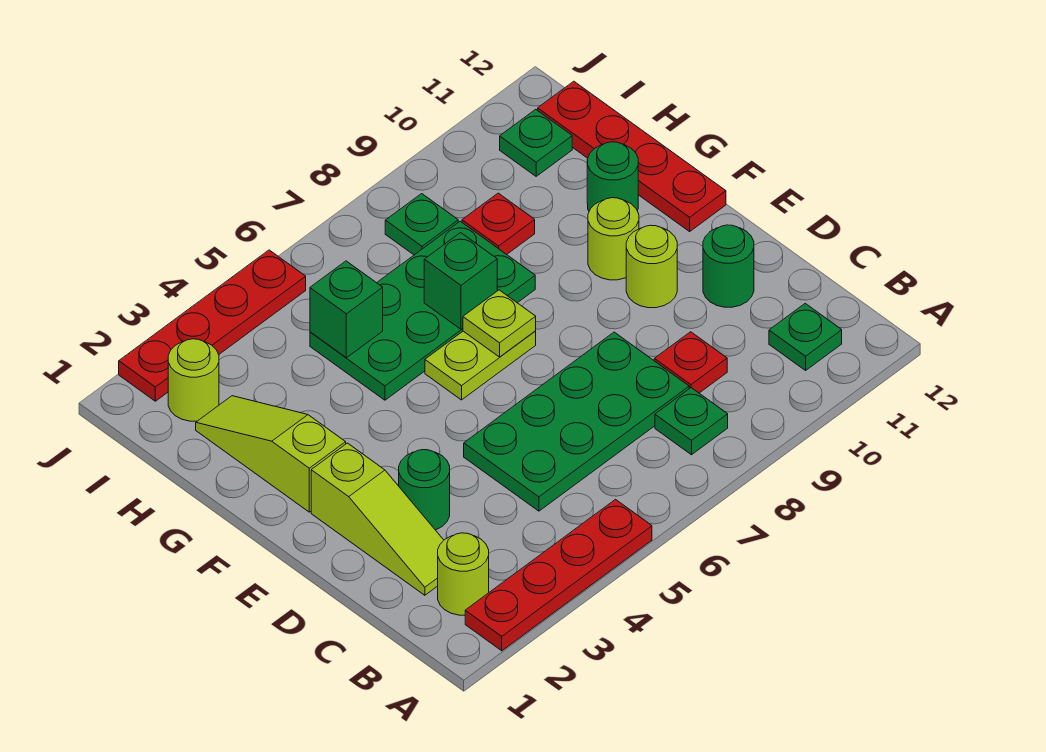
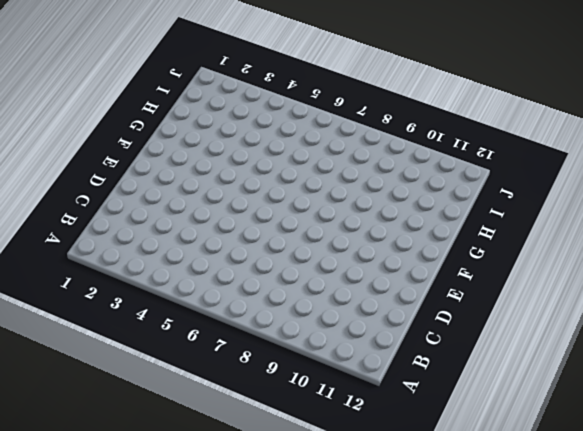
none -> red 1x4 plate [465,500,652,651]
none -> lime 1x1 round brick [438,533,489,615]
none -> green 1x1 plate [655,388,728,455]

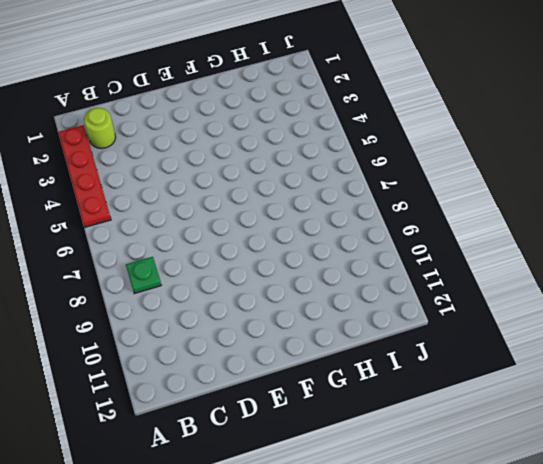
none -> green 1x1 plate [769,304,842,370]
none -> lime 1x3 slope [311,443,444,595]
none -> green 2x4 plate [464,332,689,511]

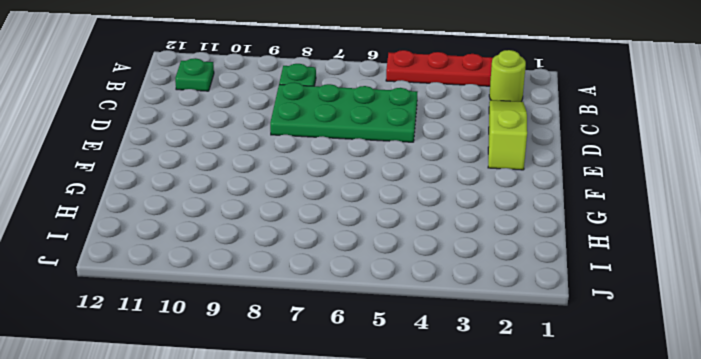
none -> red 1x1 plate [654,332,727,393]
none -> green 1x1 round brick [399,450,450,530]
none -> green 1x1 round brick [703,225,754,307]

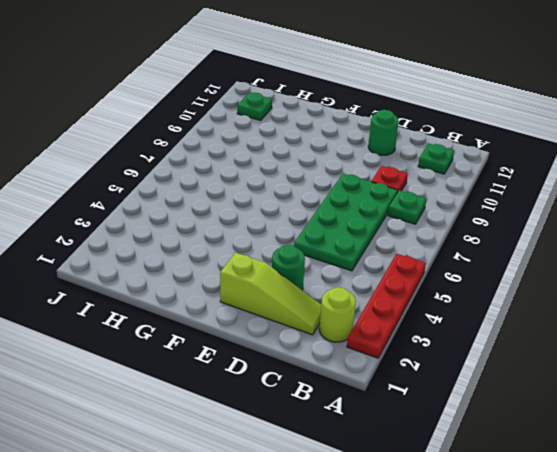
none -> lime 1x1 round brick [626,225,677,308]
none -> lime 1x3 slope [196,396,346,512]
none -> lime 1x2 plate [425,331,536,400]

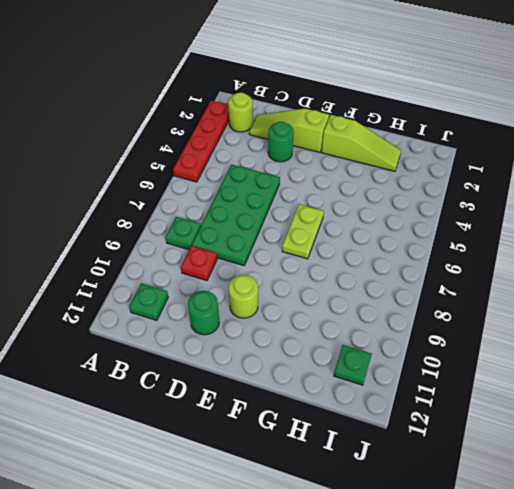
none -> lime 1x1 round brick [588,198,639,280]
none -> red 1x4 plate [538,81,726,231]
none -> green 2x4 plate [310,221,535,400]

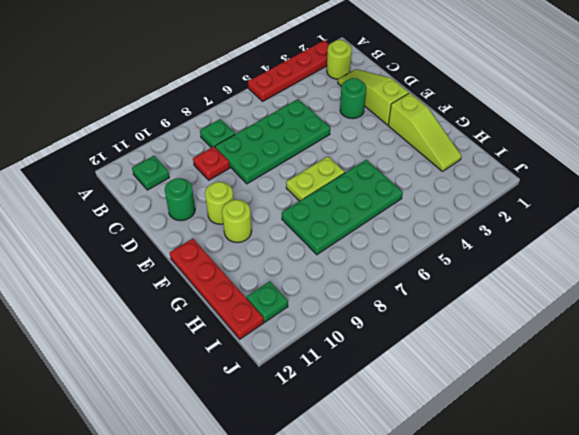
none -> green 1x1 round brick [587,142,638,211]
none -> red 1x1 plate [462,193,535,254]
none -> lime 1x1 round brick [168,339,219,421]

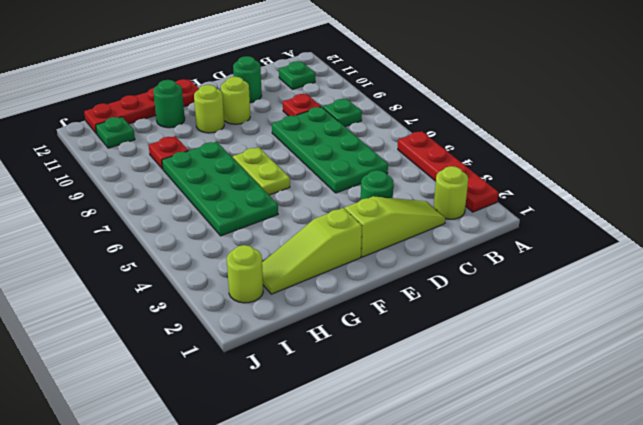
none -> green 1x1 plate [385,194,458,255]
none -> red 1x4 plate [119,250,306,401]
none -> lime 1x1 plate [463,290,536,357]

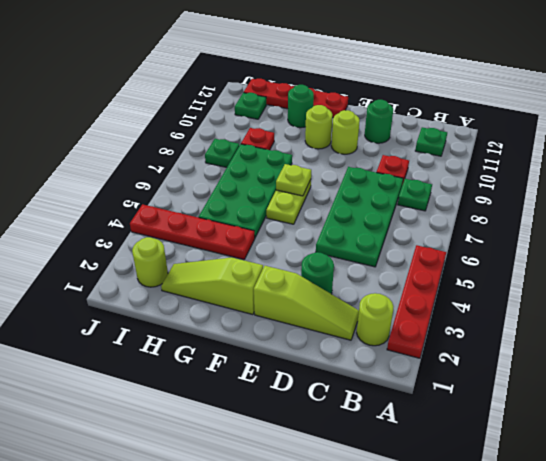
red 1x4 plate [130,204,255,260] -> red 1x4 plate turned to [119,250,306,401]
none -> green 1x1 brick [424,233,497,329]
none -> green 1x1 brick [310,261,383,358]

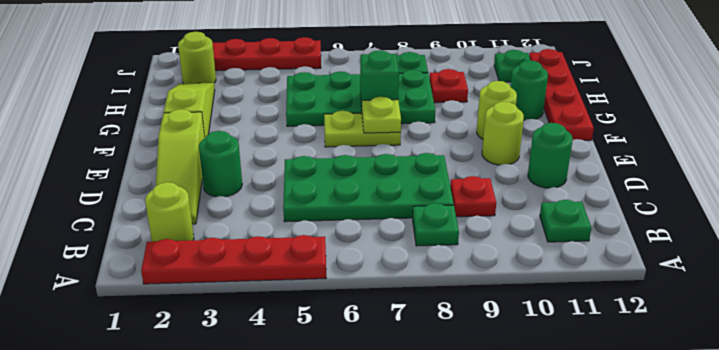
none -> green 1x1 brick [310,261,383,358]

